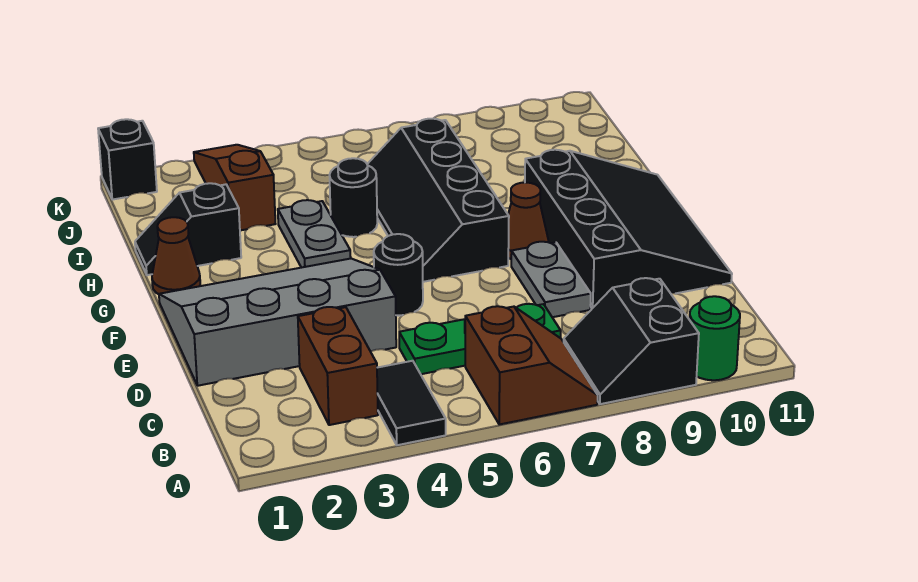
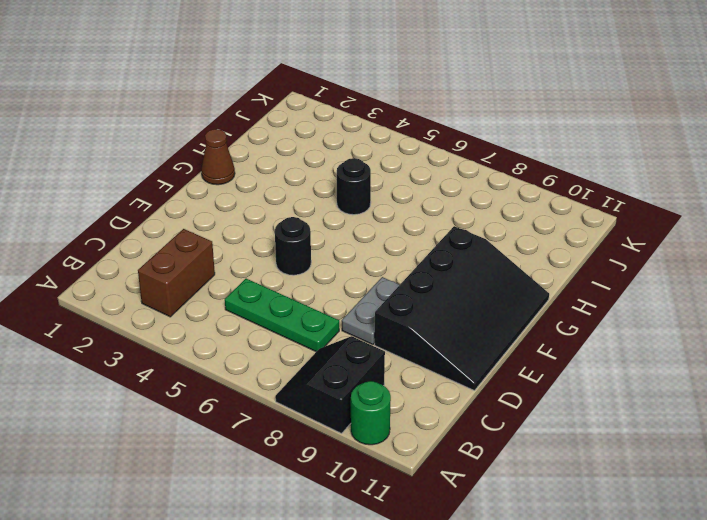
none -> black 1x2 tile [377,361,446,445]
none -> brown 2x2 slope [465,306,598,424]
none -> grey 3x4 slope [159,259,396,386]

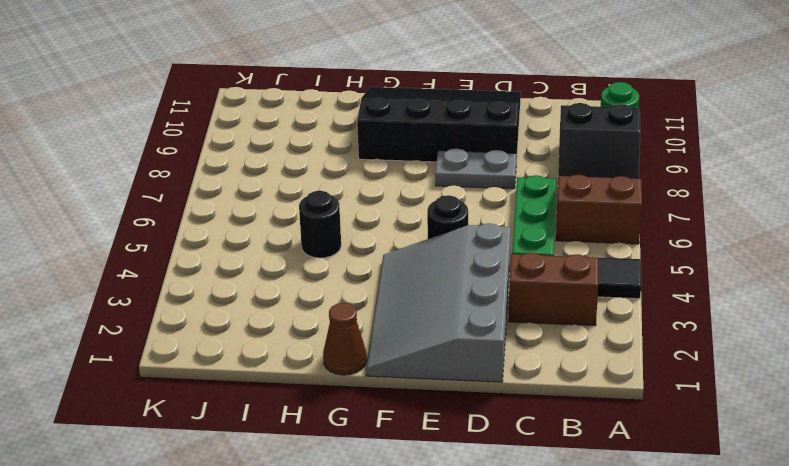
none -> black 2x4 slope [367,119,509,282]
none -> brown 1x1 cone [508,182,548,259]
none -> grey 1x2 plate [278,200,351,268]

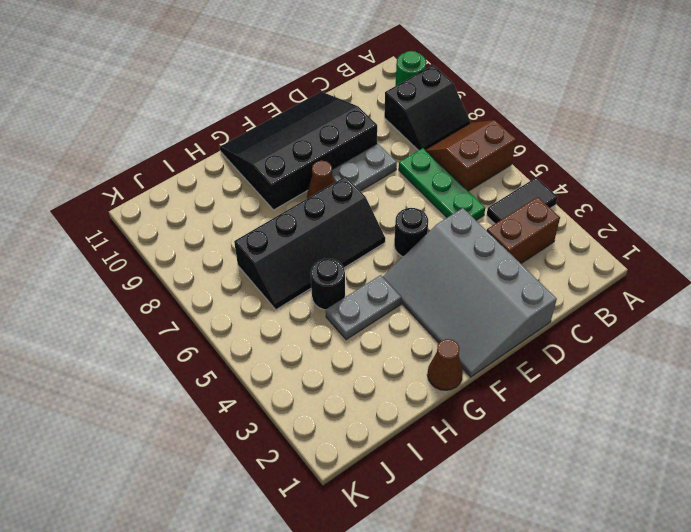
none -> black 1x2 slope [135,183,241,275]
none -> brown 1x3 slope [194,145,275,230]
none -> black 1x1 brick [98,119,157,200]

